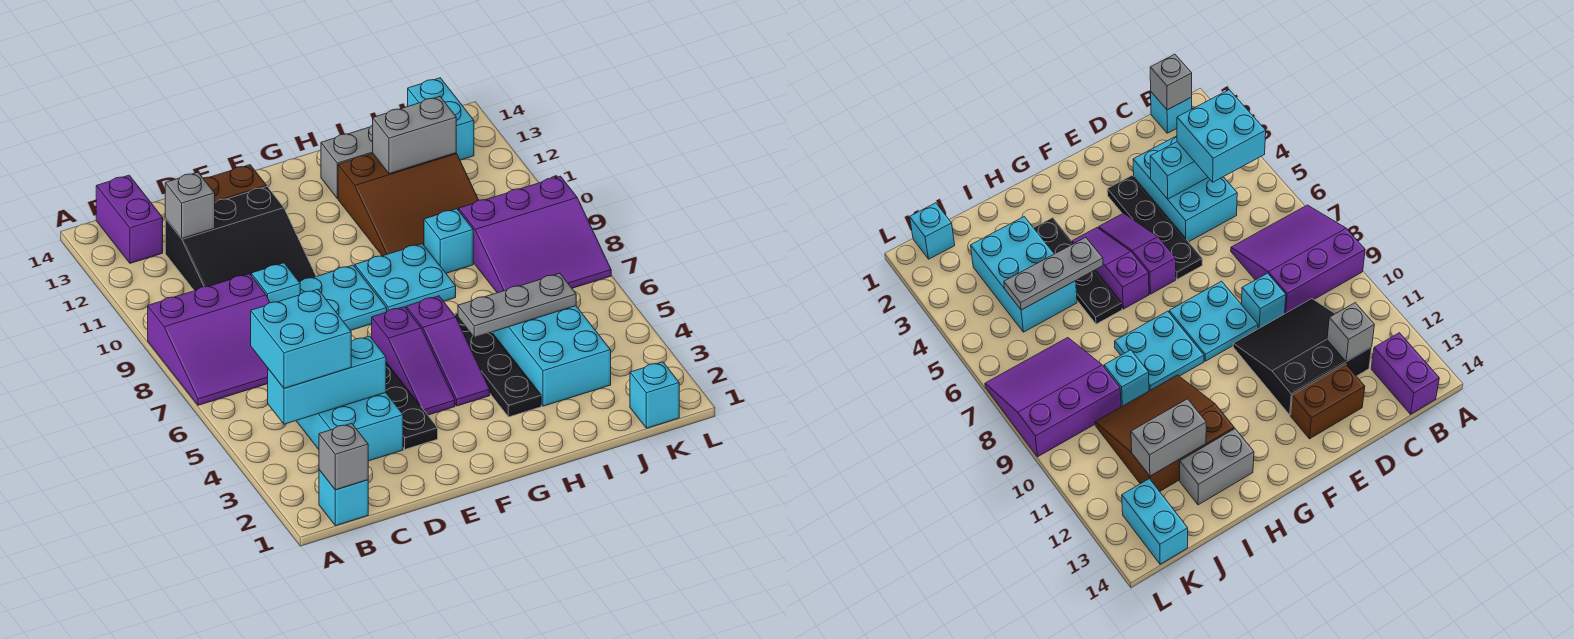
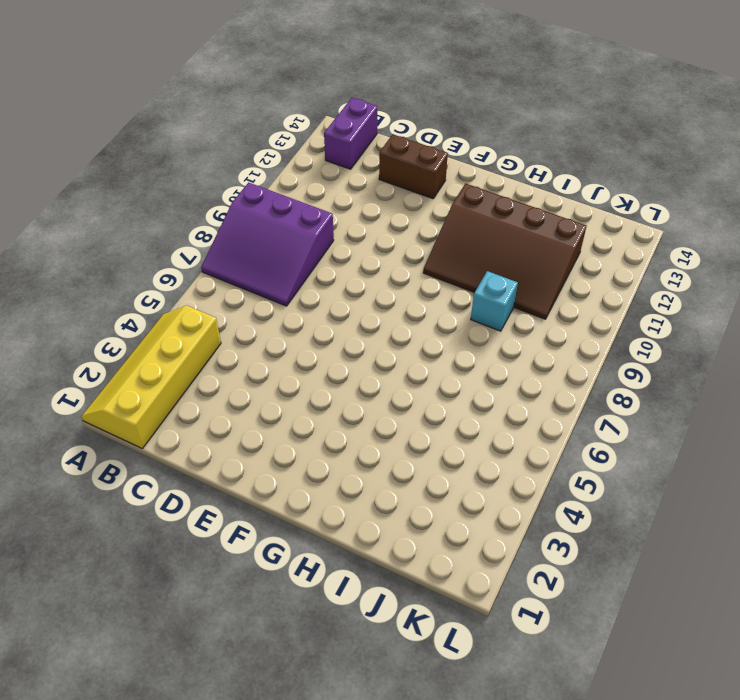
yellow 2x4 slope [81,305,221,449] -> cyan 1x1 brick [319,470,368,526]
brown 3x4 slope [423,183,586,319] -> brown 3x3 slope [338,153,478,256]
none -> cyan 2x3 brick [296,393,403,461]
none -> black 3x3 slope [165,187,316,291]
none -> cyan 1x1 brick [251,263,300,303]

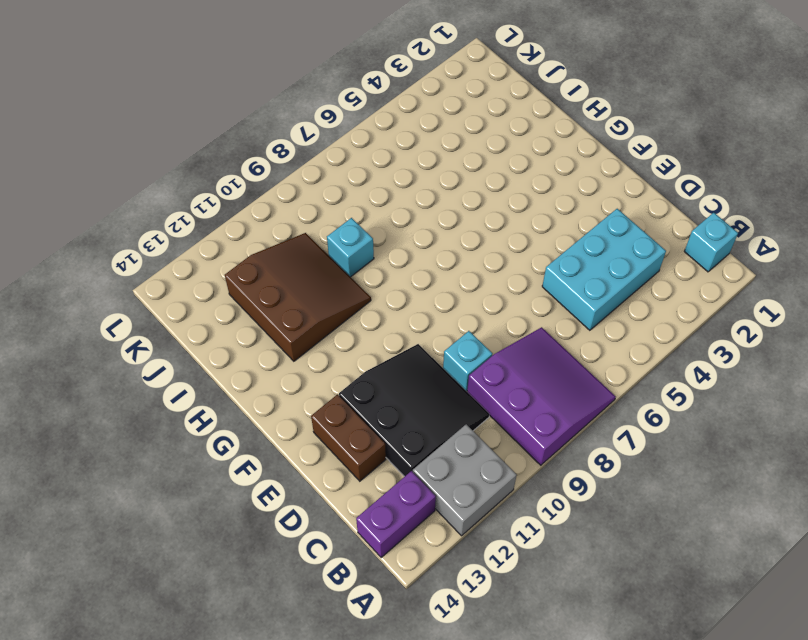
grey 2x2 brick [413,424,517,536] -> none
none -> black 1x4 plate [386,362,438,449]
none -> cyan 2x2 plate [300,265,387,331]
none -> purple 1x3 slope [372,307,455,415]

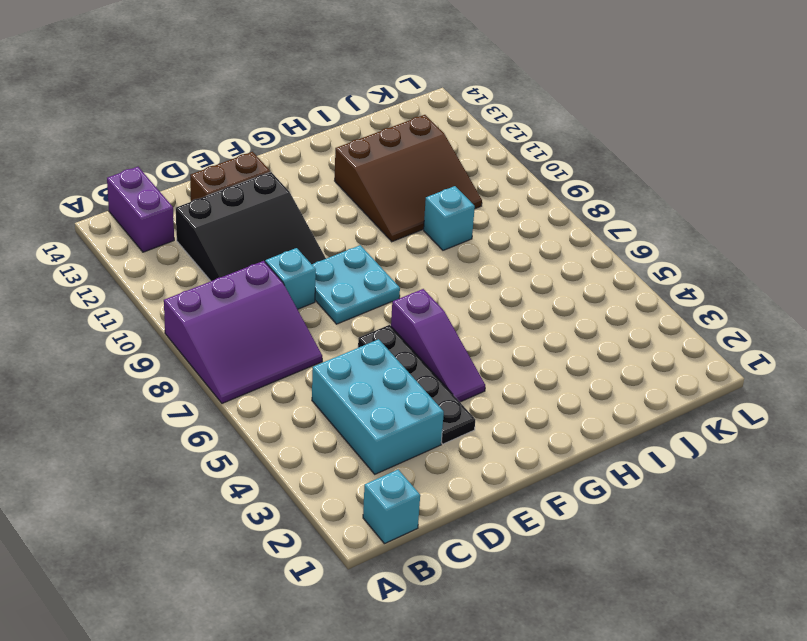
none -> purple 1x3 slope [406,296,490,406]
none -> cyan 2x2 plate [355,244,456,311]
none -> black 1x4 plate [455,313,541,417]

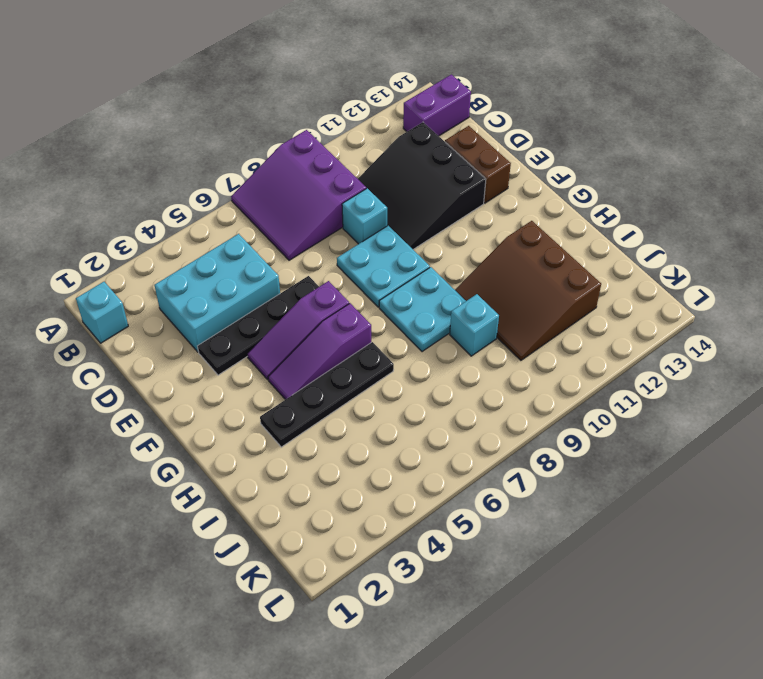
none -> grey 1x2 brick [321,125,373,199]
none -> cyan 2x3 brick [493,306,611,406]
none -> purple 3x3 slope [459,176,611,293]

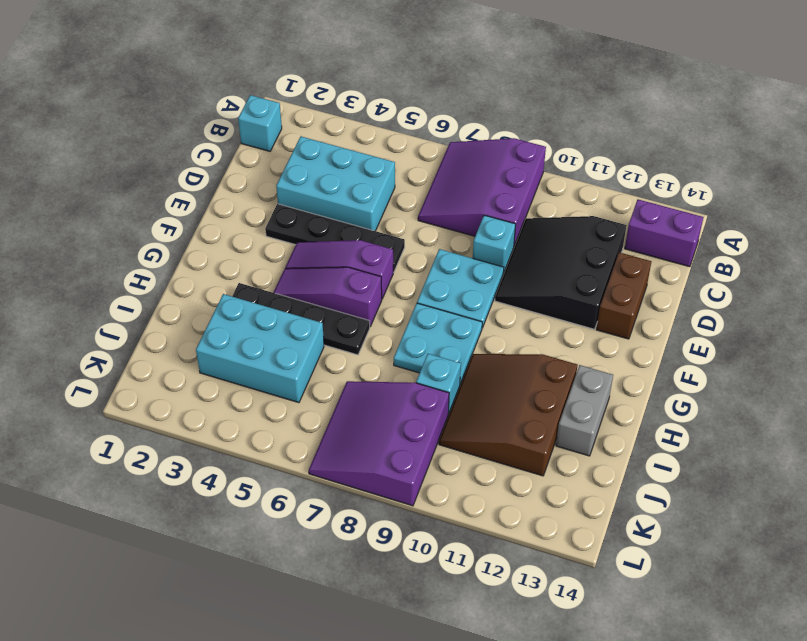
none -> cyan 1x1 brick [630,362,679,428]
none -> cyan 1x2 brick [408,78,474,160]
none -> grey 1x1 brick [319,423,368,490]

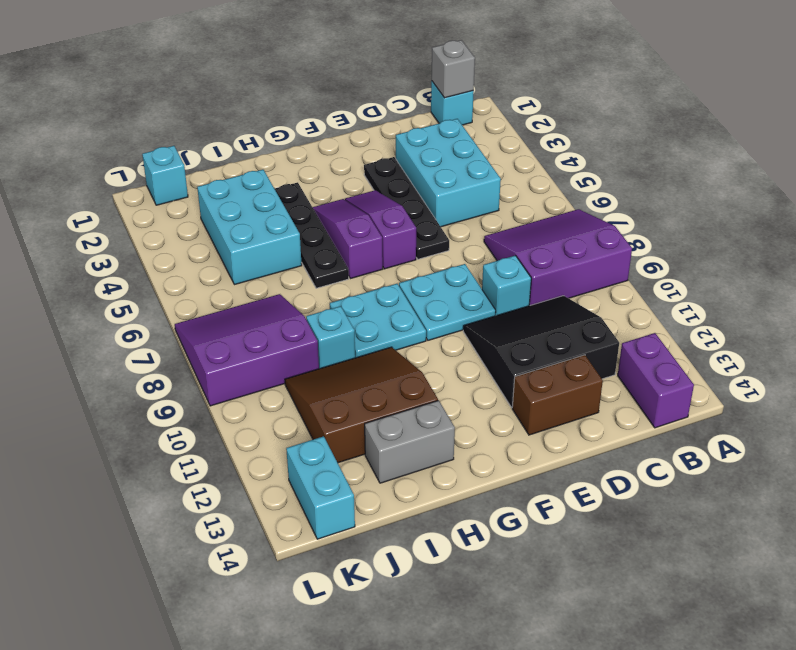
none -> cyan 1x3 brick [268,336,386,424]
none -> grey 1x1 brick [165,172,215,239]
none -> grey 1x3 plate [458,273,576,337]

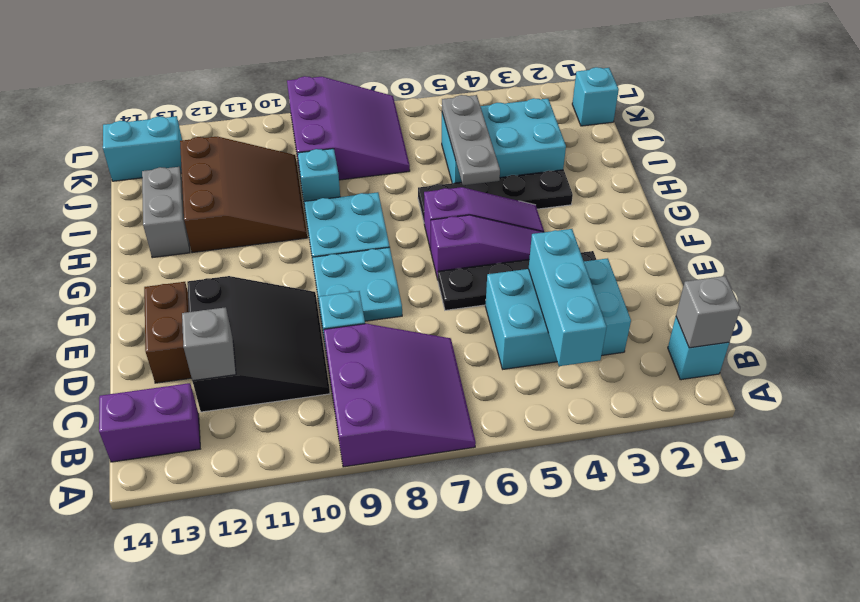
none -> grey 1x2 brick [373,97,456,174]
none -> cyan 2x2 brick [251,289,351,388]

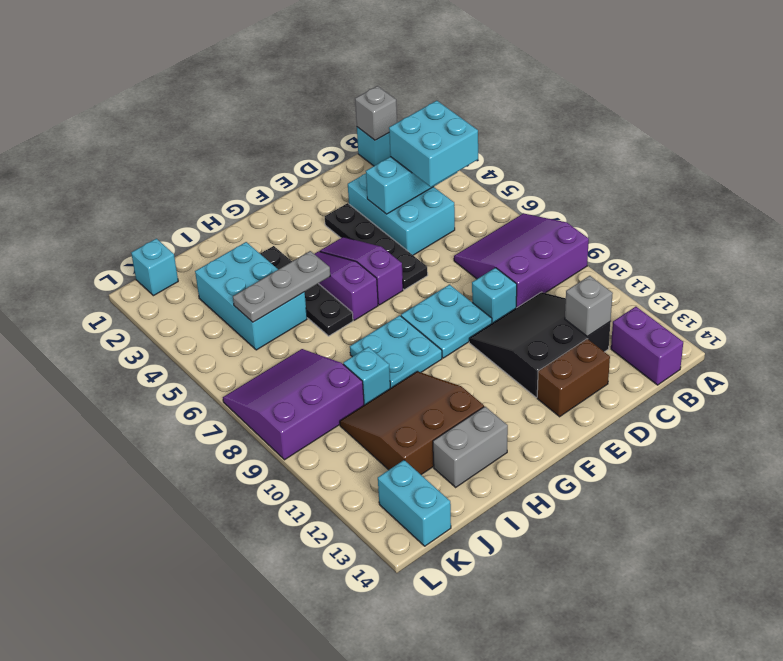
none -> grey 1x2 brick [373,97,456,174]

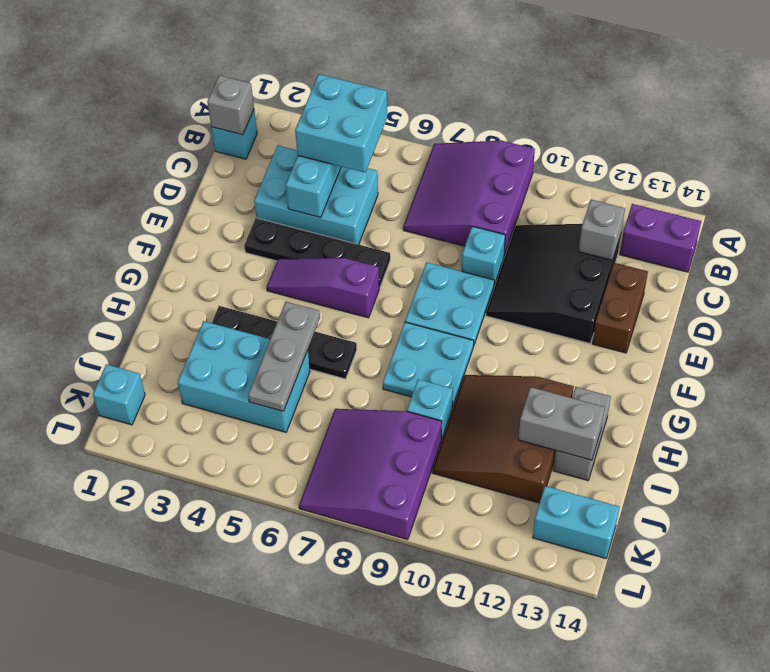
grey 1x2 brick [518,387,605,460] -> grey 1x2 brick turned to [373,97,456,174]
none -> purple 1x3 slope [406,296,490,406]

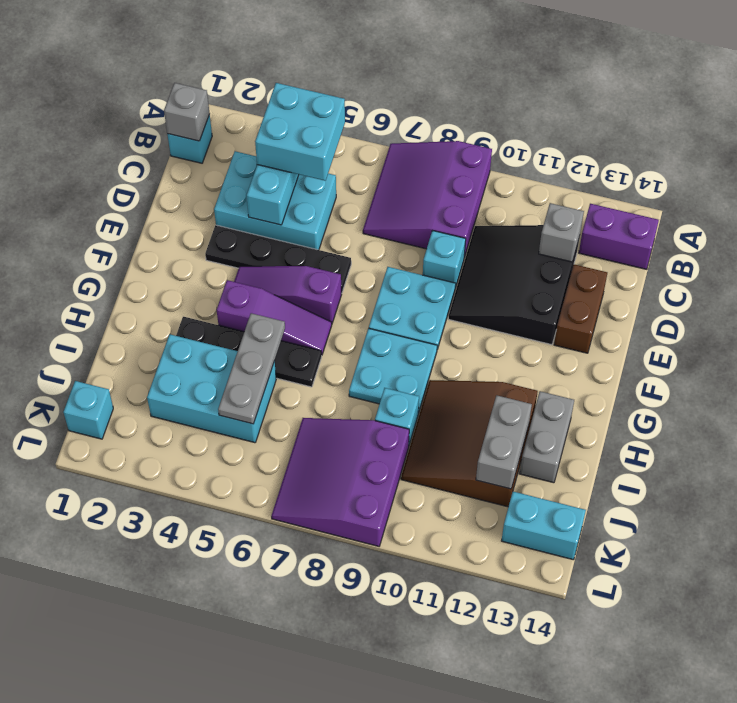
purple 1x3 slope [217,280,332,354] -> purple 1x3 slope turned to [406,296,490,406]

